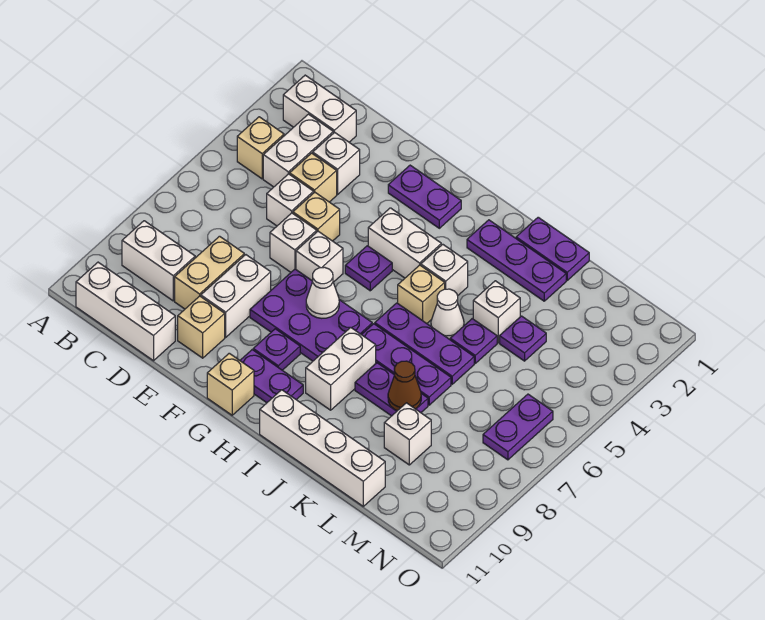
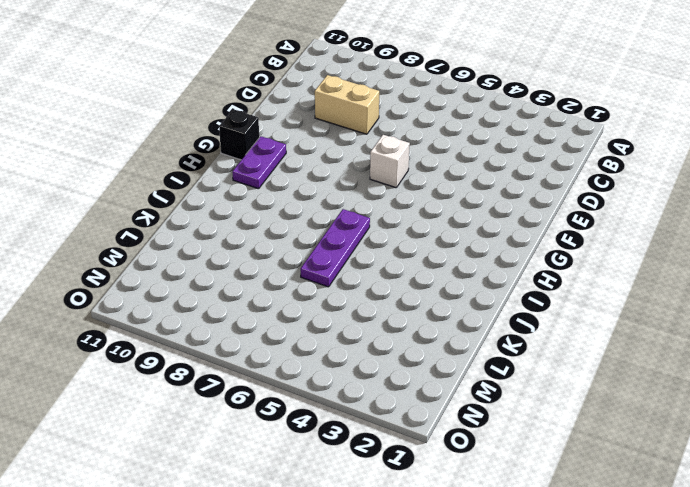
black 1x1 brick [219,109,259,160] -> tan 1x1 brick [207,353,254,415]
none -> white 1x2 brick [283,75,356,142]
none -> tan 1x1 brick [237,117,284,179]
none -> white 1x2 brick [122,221,195,301]
none -> white 1x3 brick [76,262,175,361]

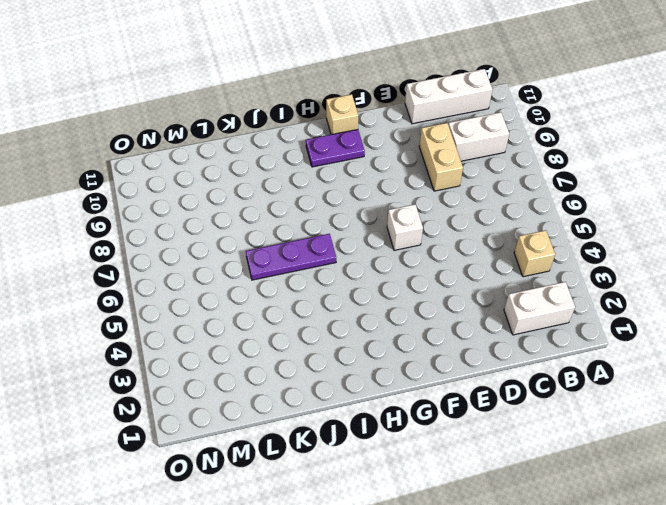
none -> white 1x2 brick [263,114,333,187]
none -> white 1x1 brick [313,132,360,194]
none -> tan 1x1 brick [290,153,337,202]
none -> white 1x1 brick [267,174,314,226]

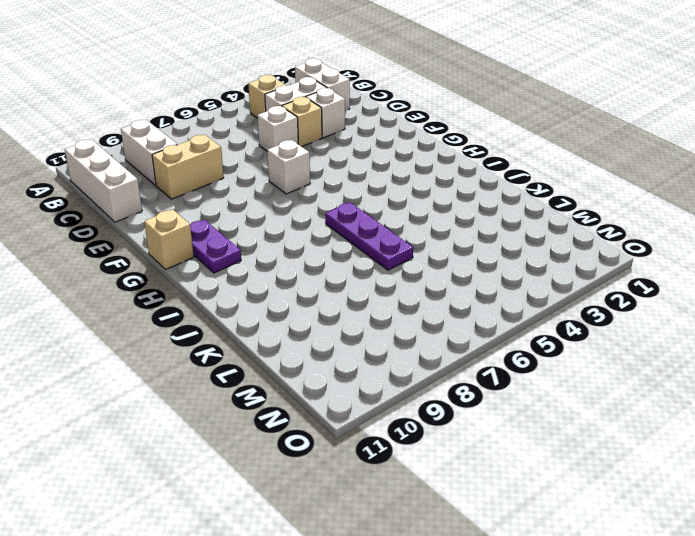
none -> tan 1x1 brick [293,192,340,241]
none -> white 1x1 brick [270,213,317,272]
none -> white 1x2 brick [201,255,271,337]
none -> tan 1x1 brick [178,296,225,358]

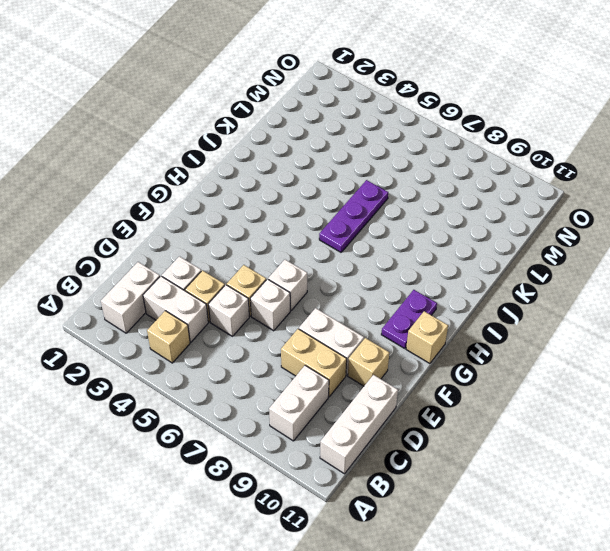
none -> purple 1x2 plate [388,165,461,228]
none -> purple 2x3 plate [250,269,372,361]
none -> white 1x2 brick [368,208,441,278]
none -> purple 1x1 plate [345,246,392,291]

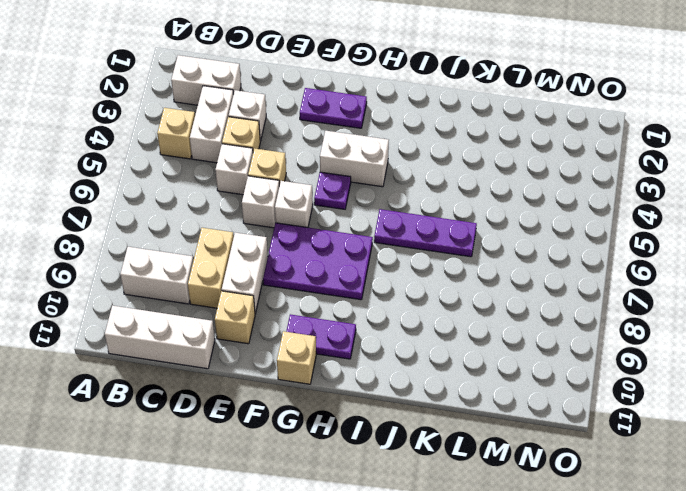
none -> purple 1x1 plate [253,329,300,370]
none -> purple 1x3 plate [467,220,566,301]
none -> white 1x1 brick [421,244,468,296]
none -> tan 1x1 brick [398,265,445,323]

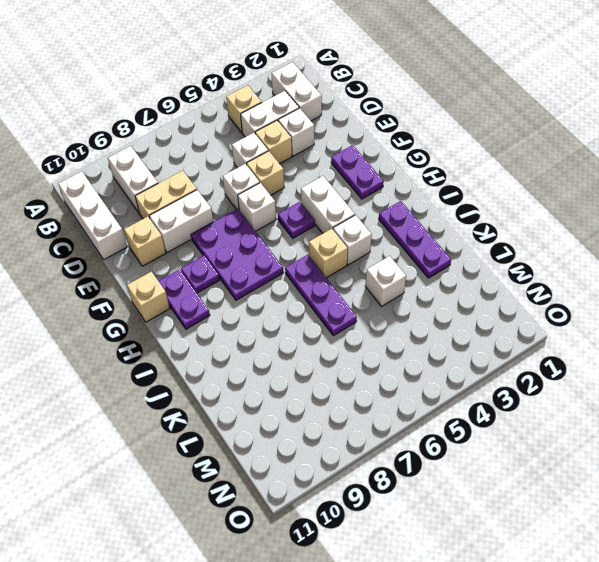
none -> purple 1x3 plate [362,324,451,405]
none -> white 1x2 brick [306,327,376,410]
none -> white 1x4 brick [260,390,385,506]
none -> purple 1x2 plate [516,217,589,280]

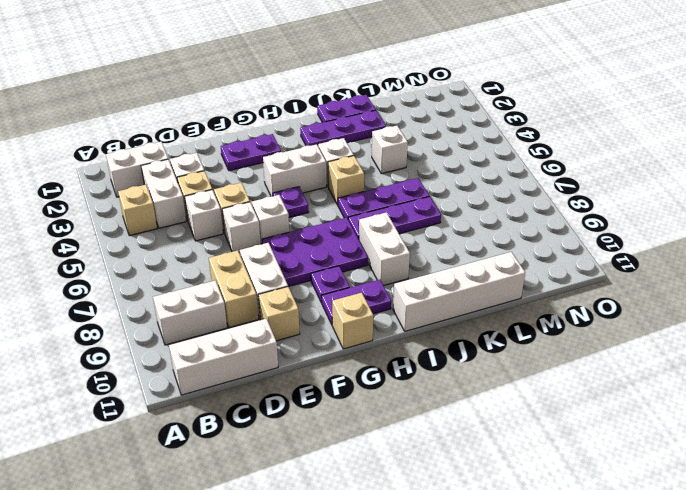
none -> white 1x1 cone [431,289,464,339]
none -> purple 1x2 plate [355,363,428,416]
none -> purple 1x1 plate [450,319,497,363]
none -> purple 1x1 plate [500,316,546,361]

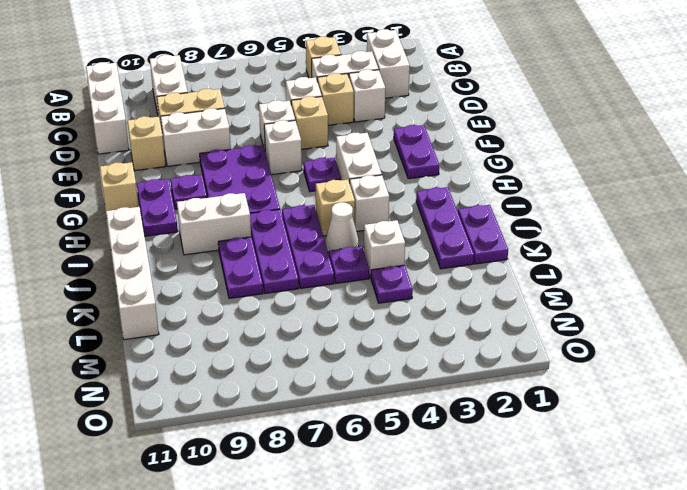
none -> white 1x1 brick [384,403,431,465]
none -> purple 1x2 plate [483,394,553,460]
none -> white 1x1 cone [306,267,339,318]
none -> brown 1x1 cone [388,361,421,411]

